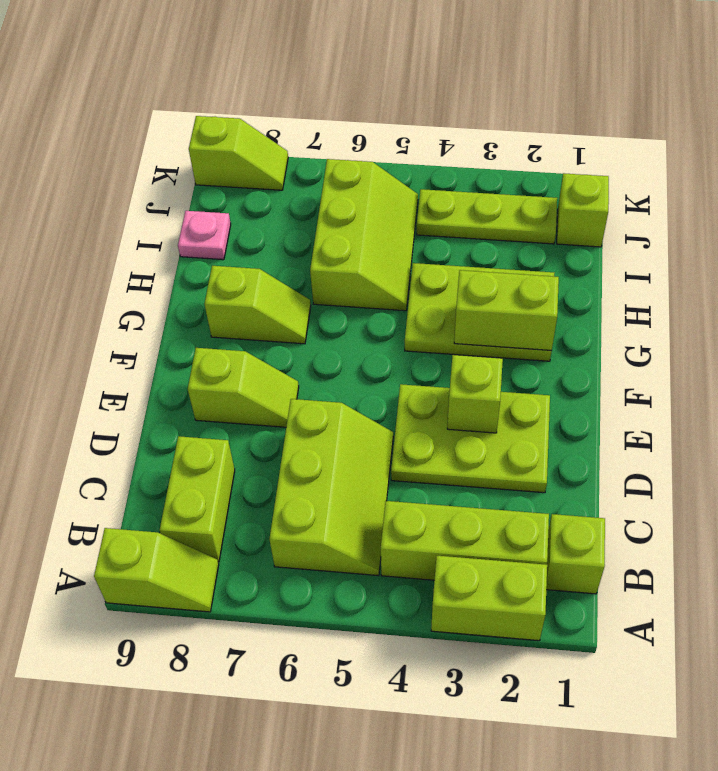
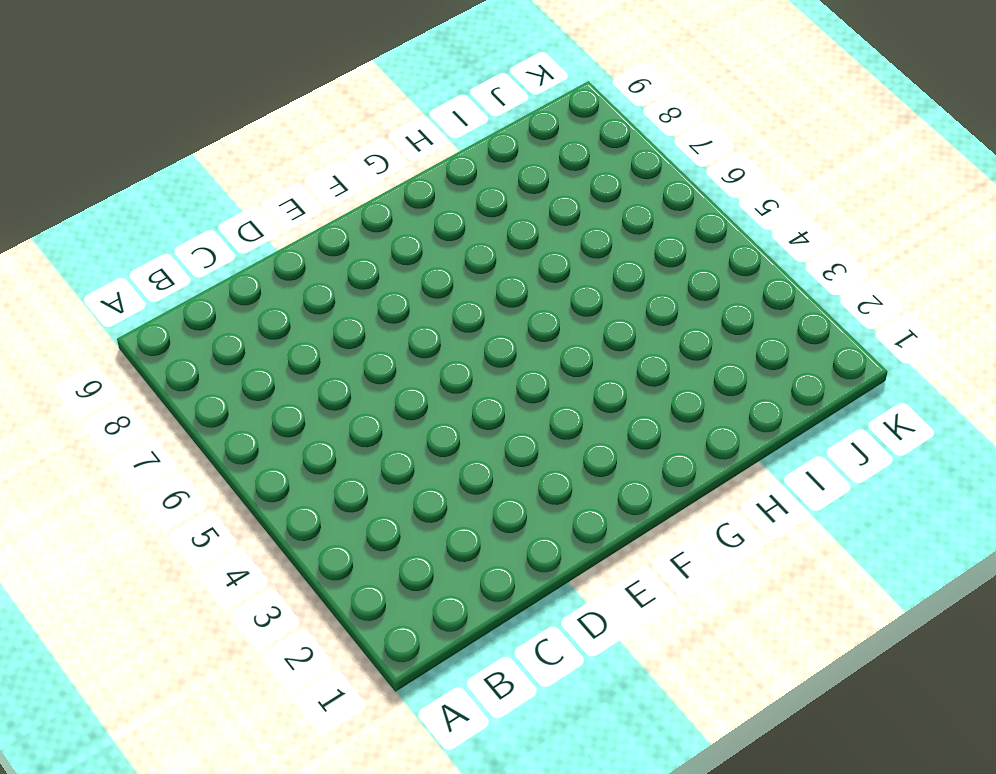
none -> lime 1x2 brick [431,556,547,641]
none -> lime 1x2 slope [94,528,219,612]
none -> lime 1x1 brick [546,514,605,594]

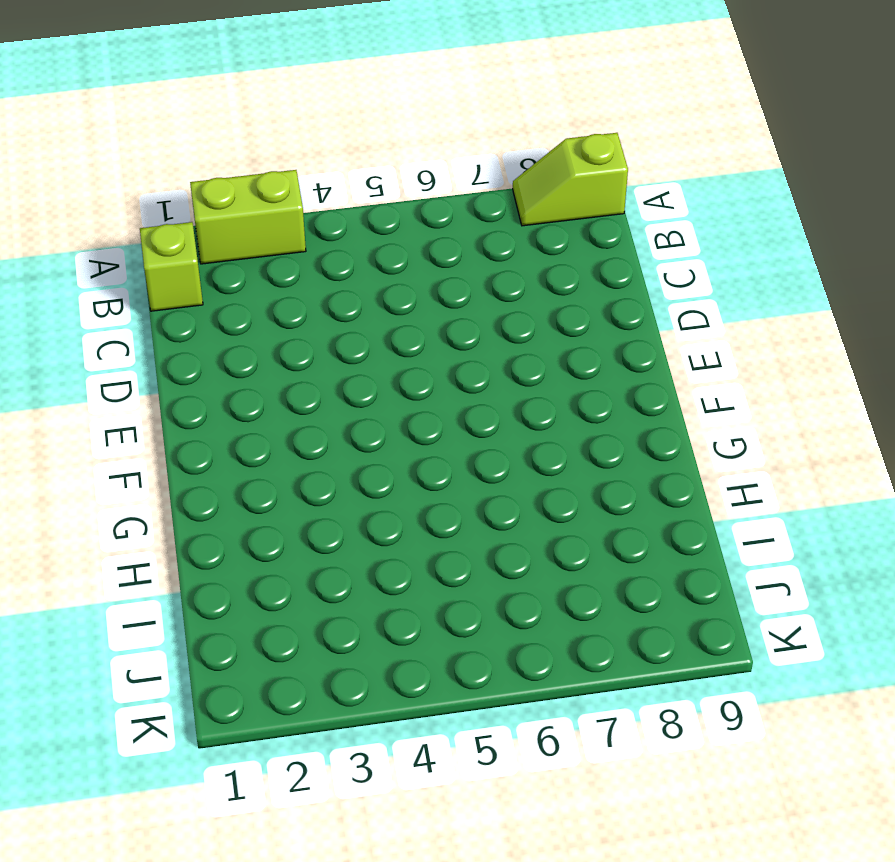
none -> lime 1x3 brick [381,501,549,580]
none -> lime 2x3 slope [269,399,393,576]
none -> lime 1x2 brick [160,436,235,562]

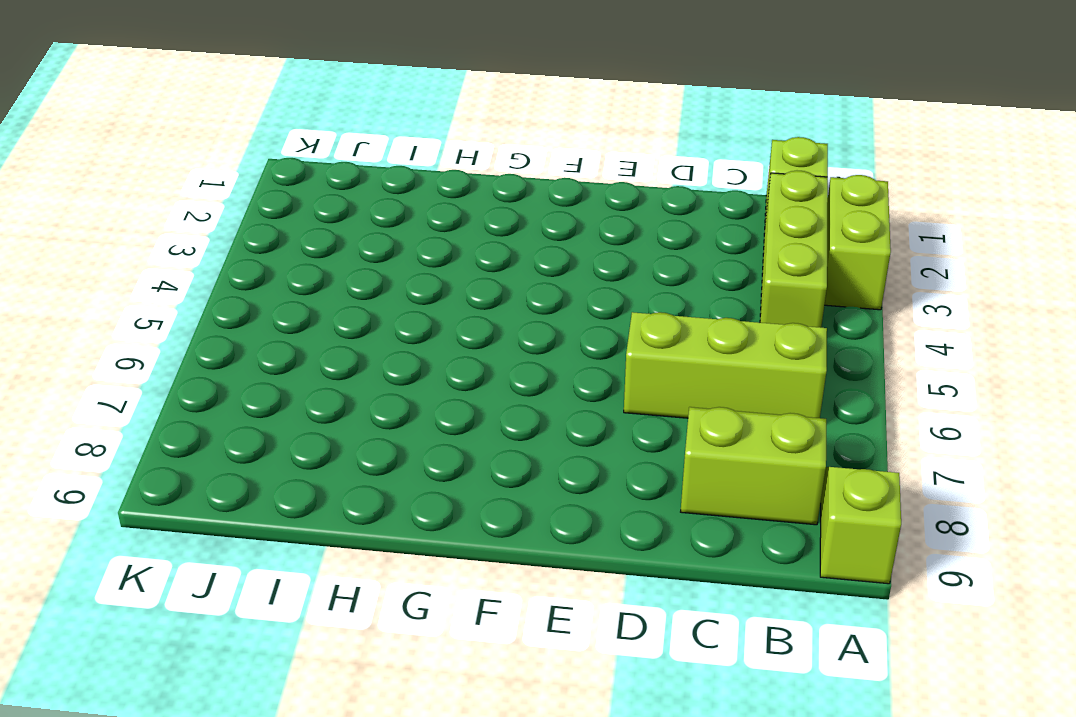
none -> lime 2x3 plate [391,384,550,493]
none -> lime 1x2 slope [188,348,299,427]
none -> lime 2x3 plate [405,263,554,361]

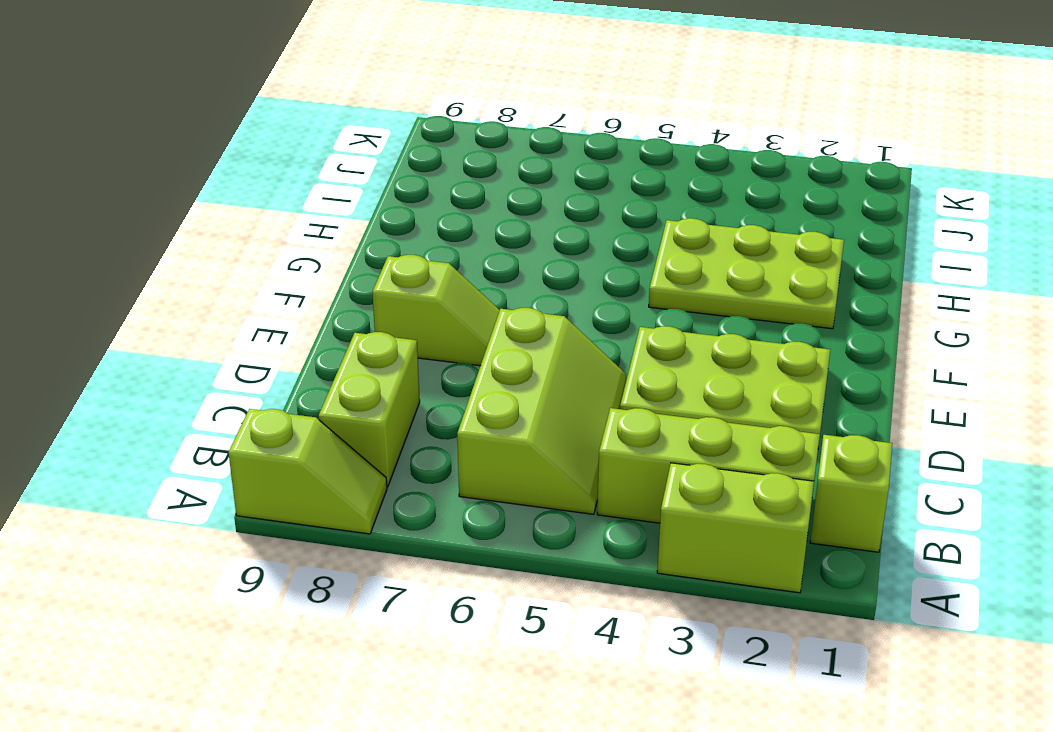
none -> lime 1x2 slope [204,266,311,344]
none -> lime 2x3 slope [310,159,418,311]
none -> pink 1x1 plate [178,211,231,260]

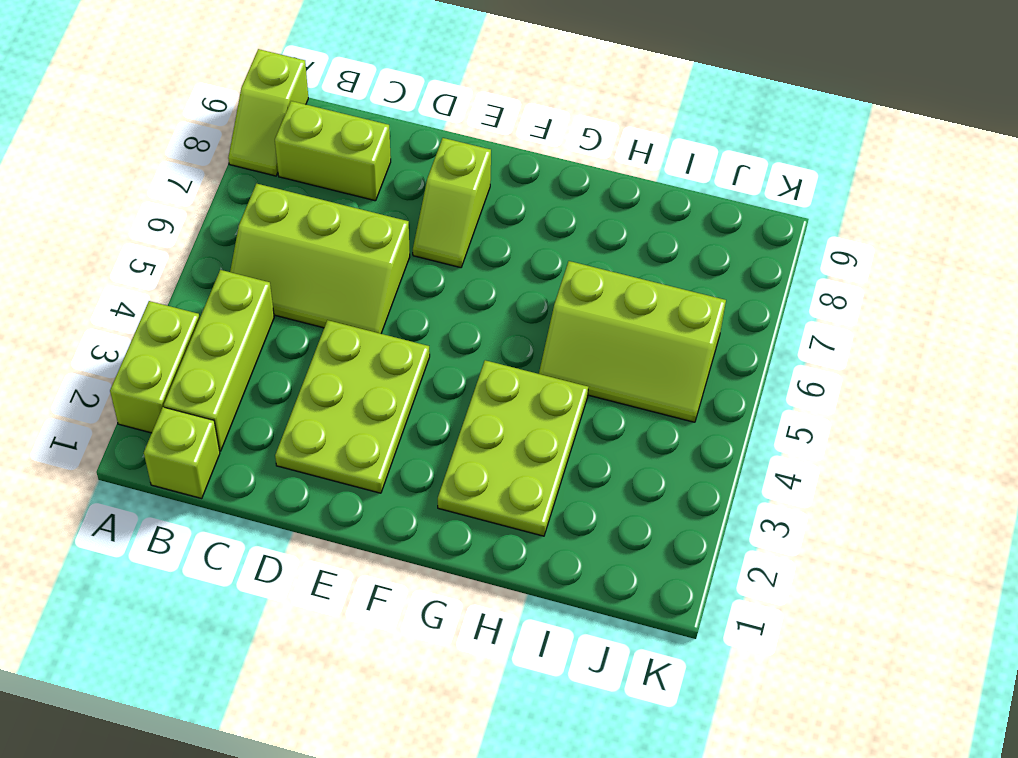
none -> lime 1x2 slope [204,266,311,344]
none -> pink 1x1 plate [178,211,231,260]
none -> lime 1x1 brick [557,173,609,247]

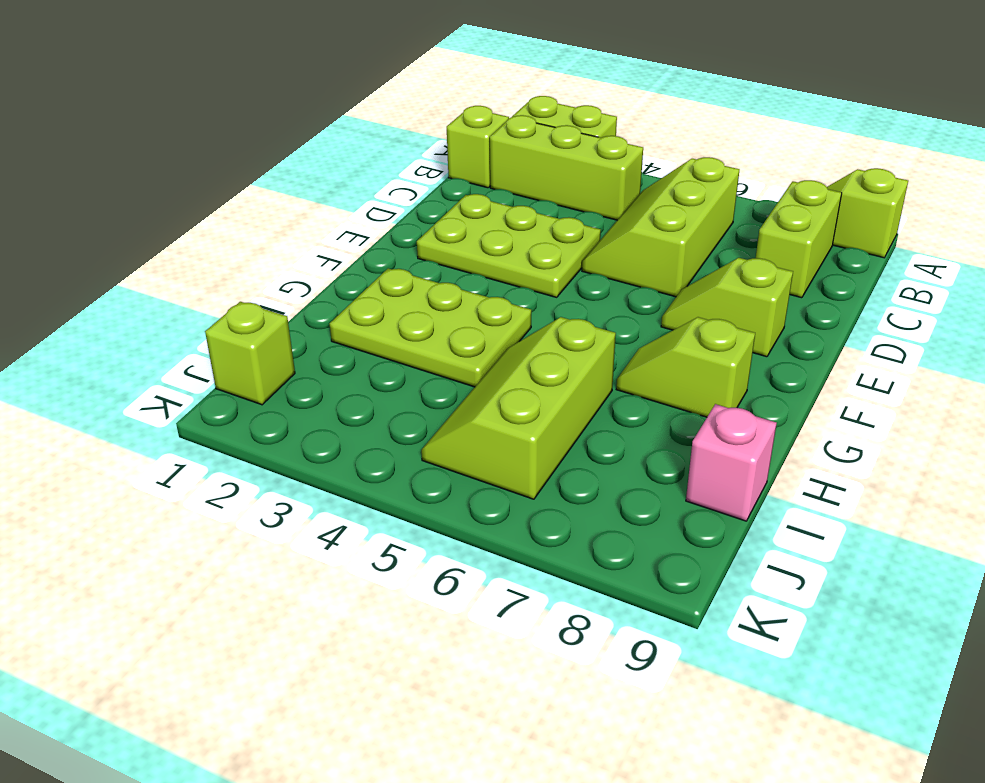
pink 1x1 brick [686,404,777,521] -> pink 1x1 plate [178,211,231,260]
none -> lime 1x3 plate [417,189,557,244]
none -> lime 1x2 slope [189,116,288,190]
none -> lime 1x1 brick [447,355,503,433]

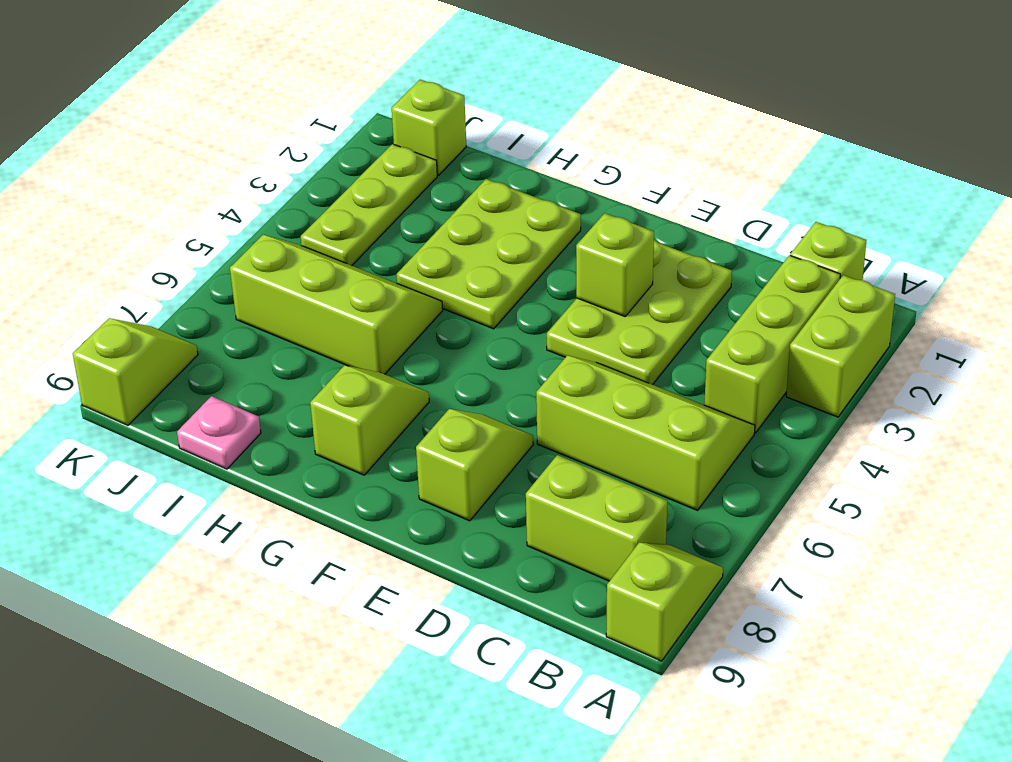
none -> lime 1x2 brick [454,270,559,350]

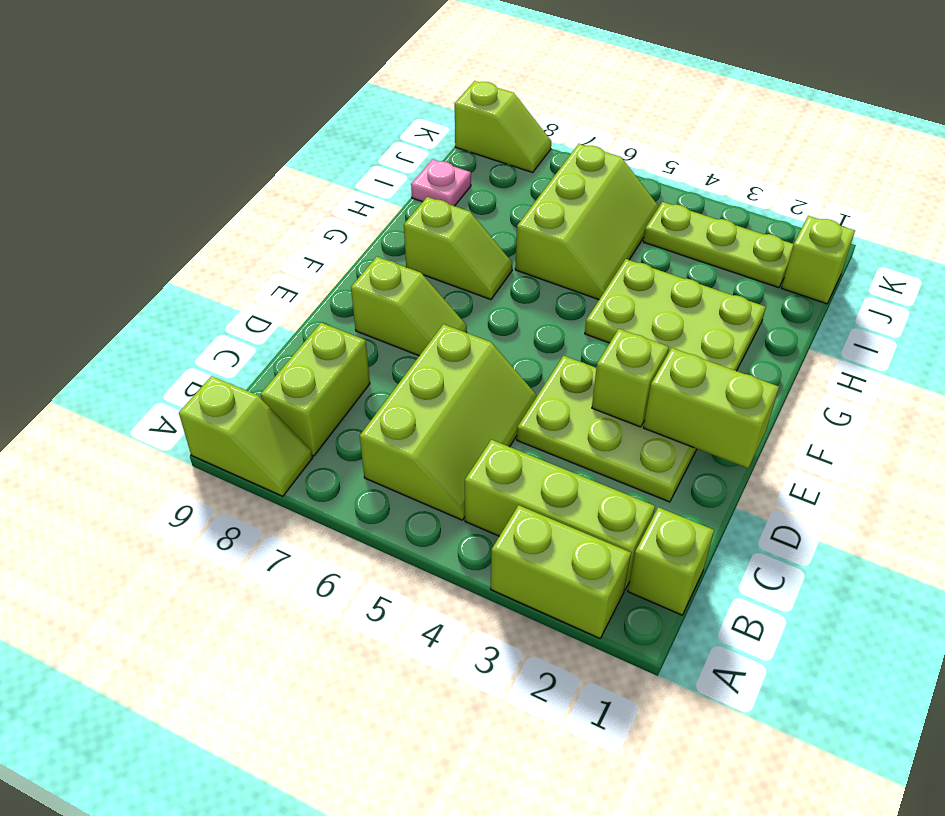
lime 1x2 brick [643,348,779,468] -> lime 1x2 brick moved to [454,270,559,350]

